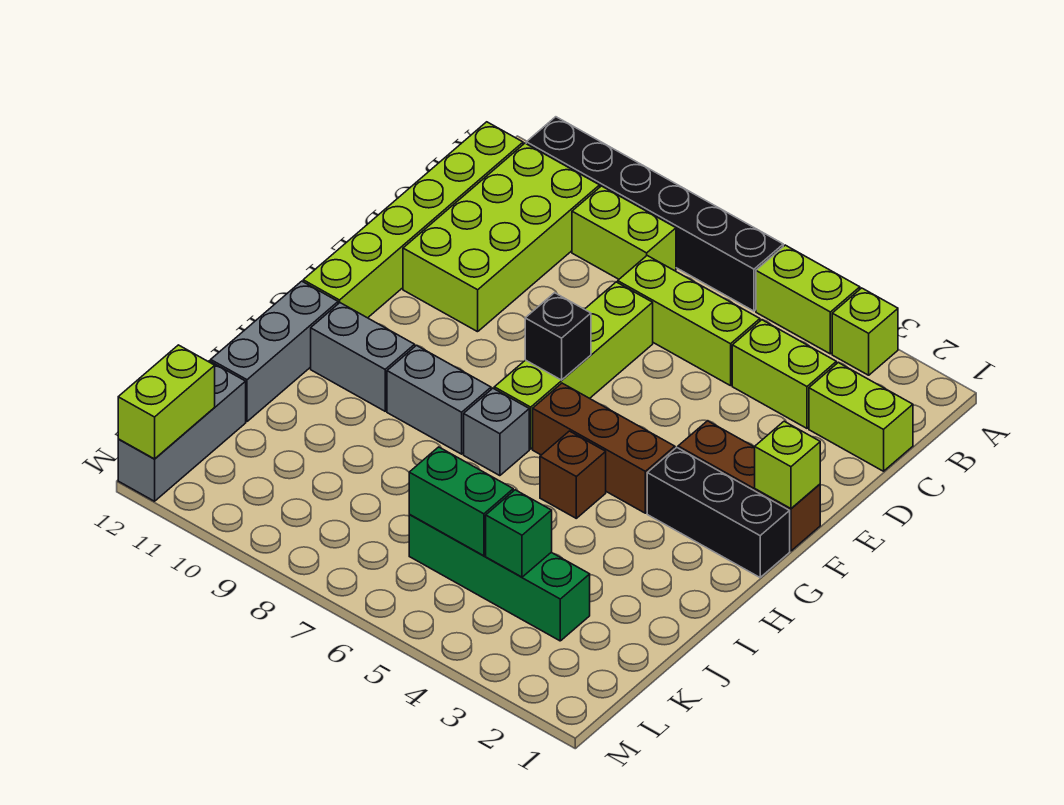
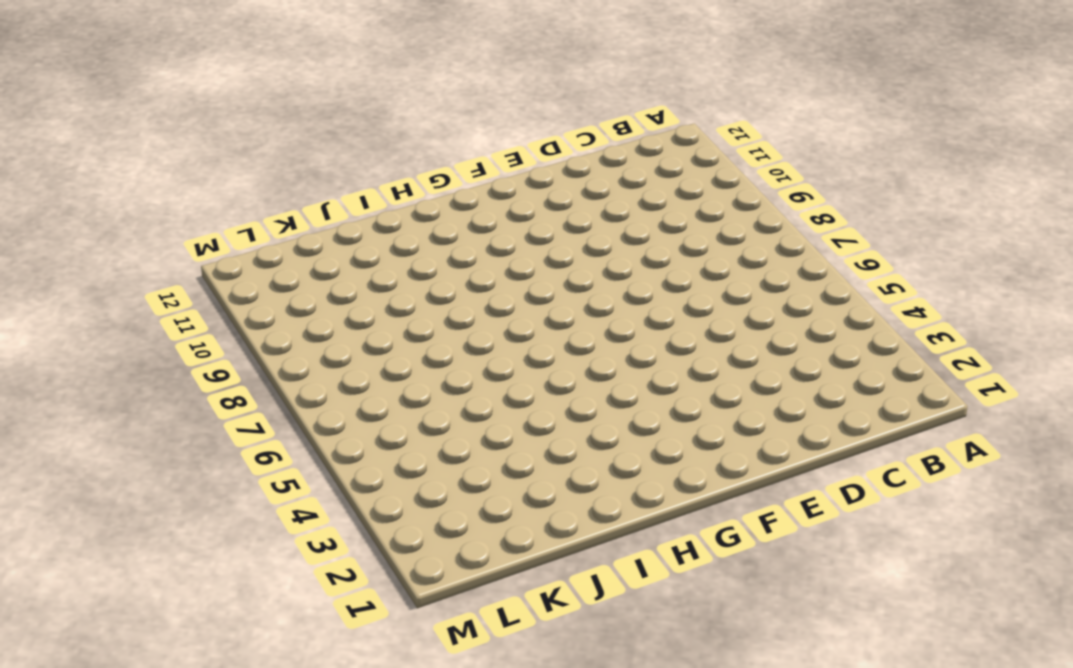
none -> lime 1x1 brick [832,288,898,375]
none -> lime 1x2 brick [756,245,860,354]
none -> black 1x6 brick [526,117,783,311]

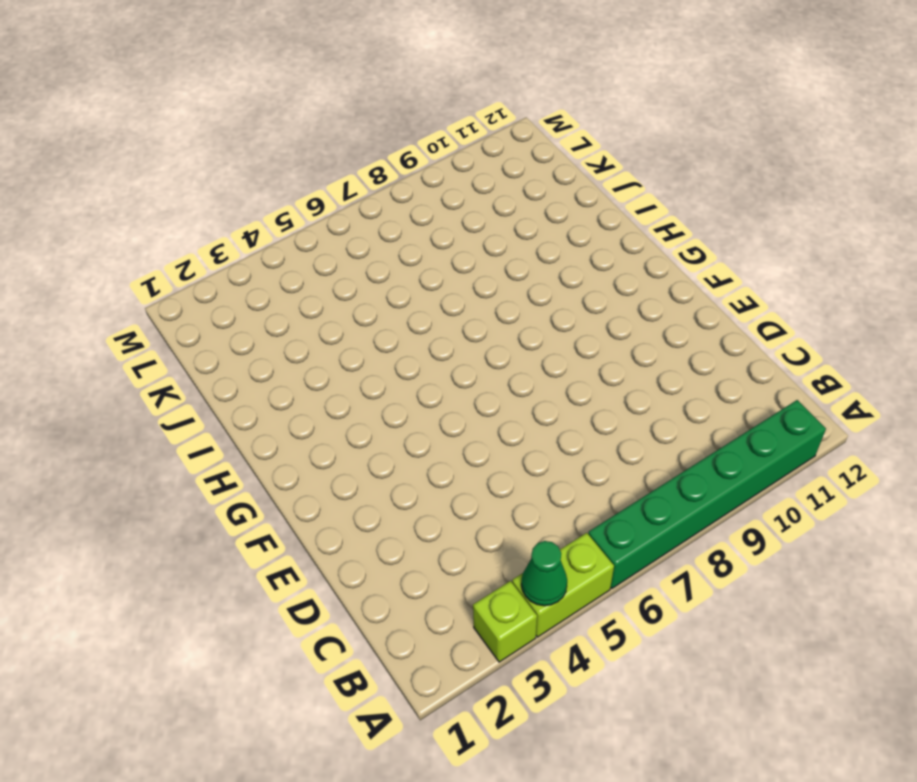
green 1x1 cone [521,541,567,606] -> none
green 1x6 brick [588,400,826,588] -> black 1x6 brick [526,117,783,311]
none -> lime 1x2 brick [572,186,676,279]
none -> lime 2x4 brick [403,143,600,332]
none -> lime 1x6 brick [303,122,523,318]

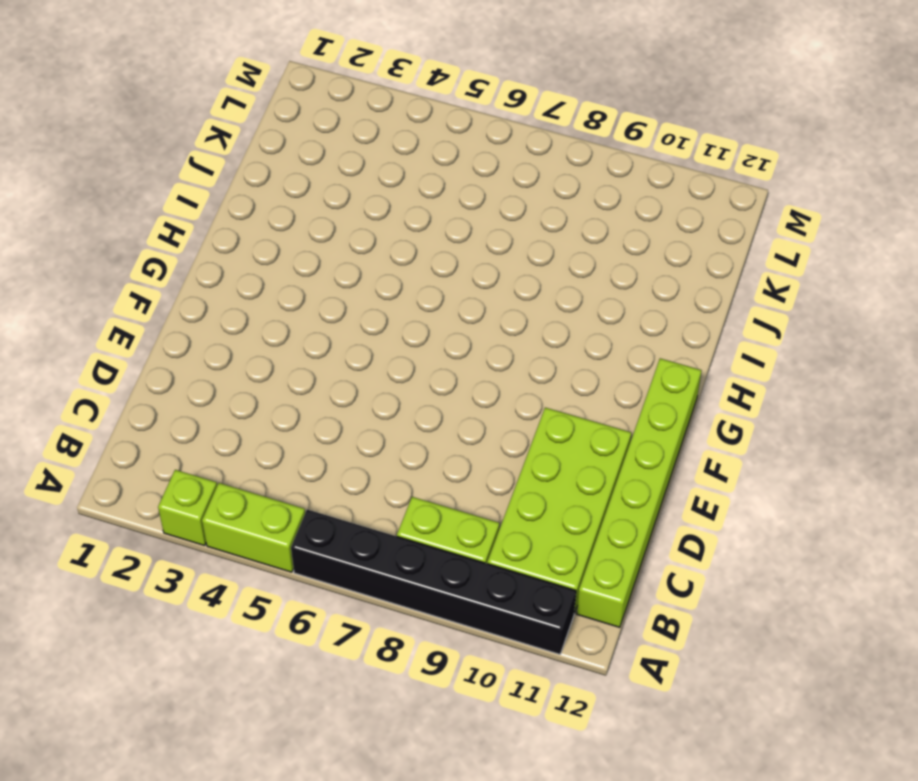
none -> lime 1x2 brick [809,363,913,471]
none -> lime 1x2 brick [732,320,836,428]
none -> lime 1x3 brick [618,256,760,386]

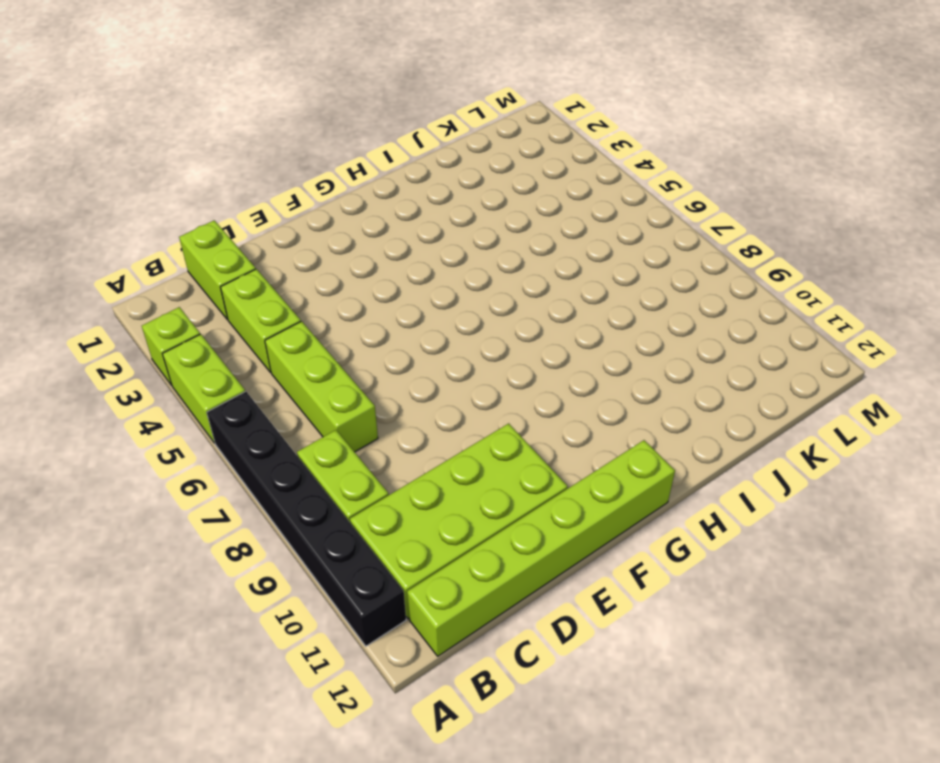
none -> lime 1x4 brick [494,282,653,449]
none -> brown 1x3 brick [678,421,820,551]
none -> black 1x3 brick [647,447,790,577]

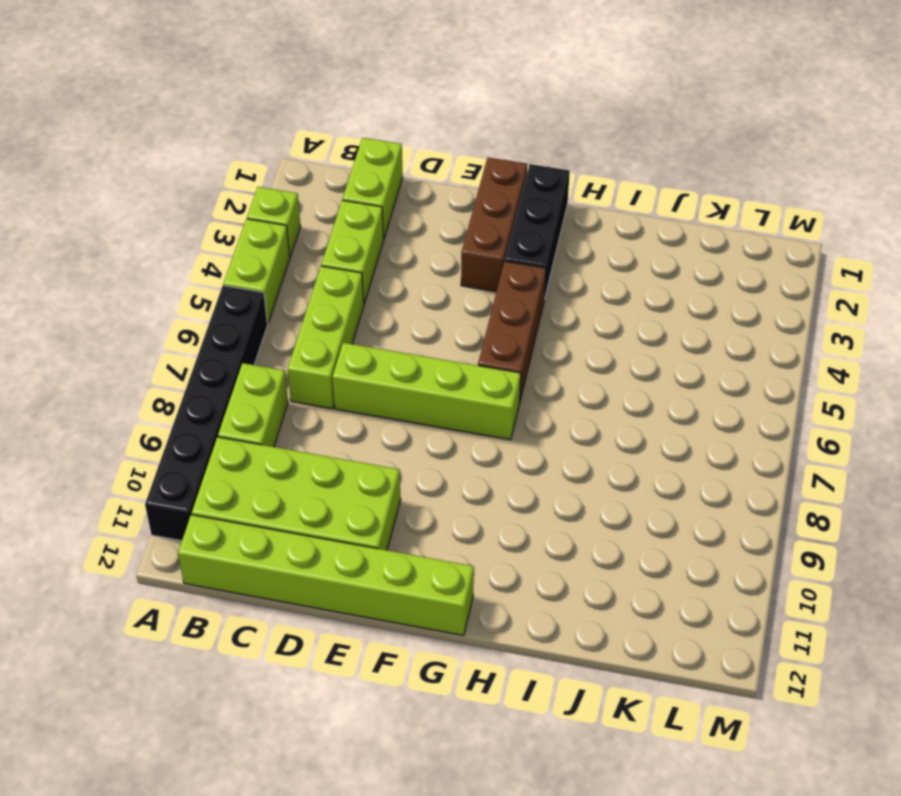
none -> brown 1x1 brick [540,431,606,518]
none -> grey 1x1 brick [464,388,529,476]
none -> grey 1x2 brick [387,345,491,454]

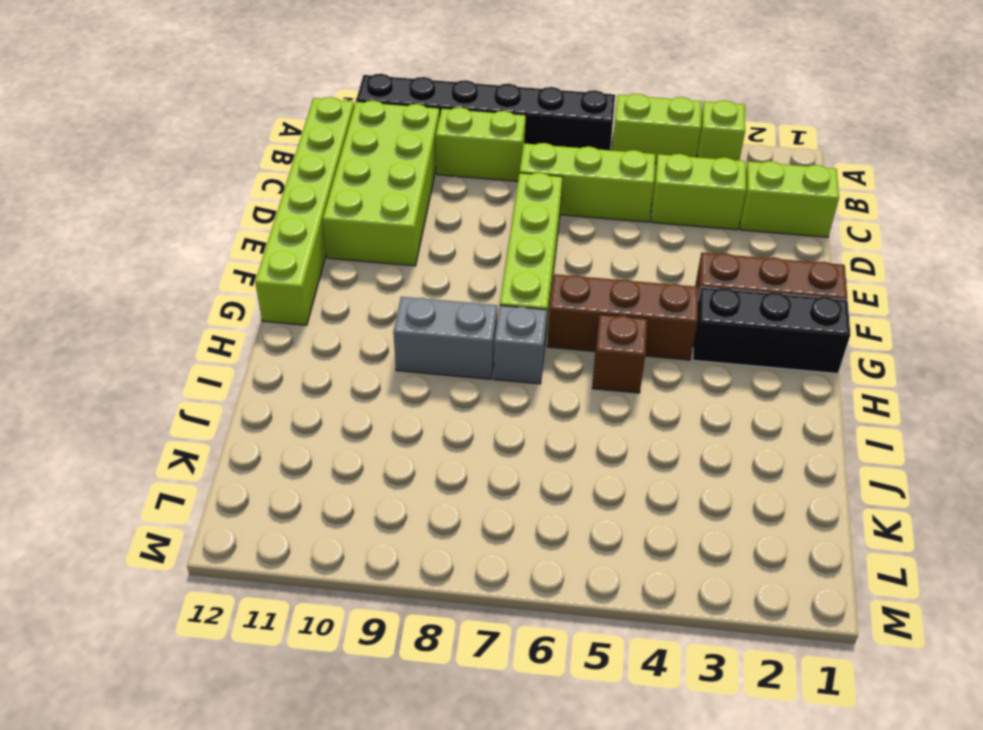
none -> grey 1x2 brick [311,303,415,411]
none -> grey 1x3 brick [211,281,338,422]
none -> green 1x4 brick [409,514,590,641]

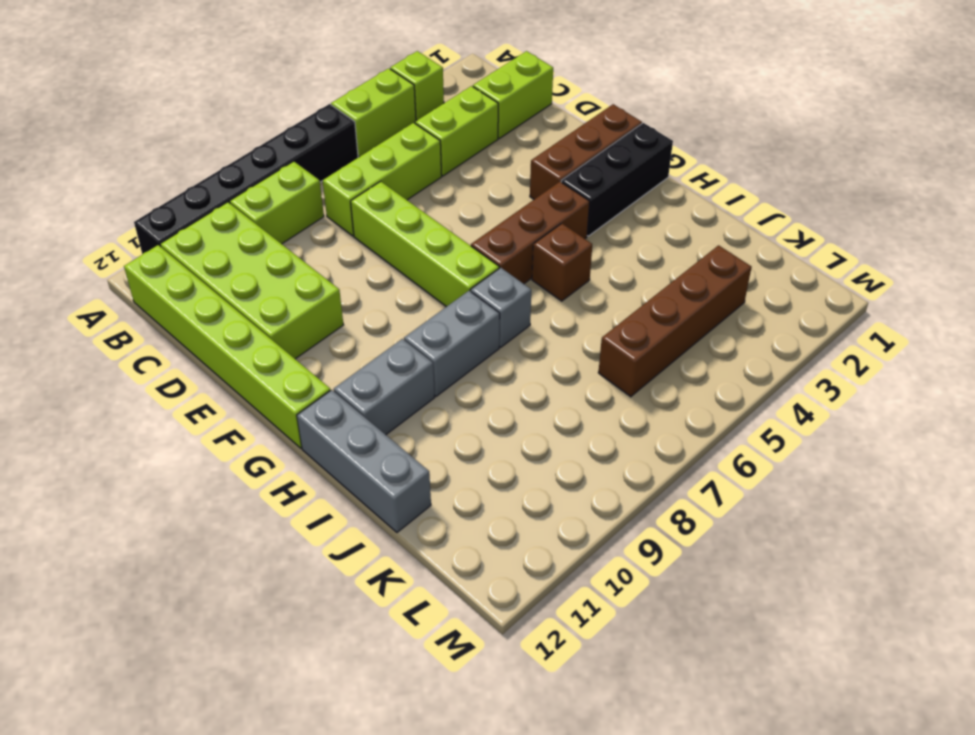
brown 1x4 brick [598,245,752,397] -> green 1x4 brick [409,514,590,641]
none -> grey 1x3 brick [118,361,246,501]
none -> lime 1x1 brick [755,421,820,509]
none -> black 1x1 brick [525,293,591,380]

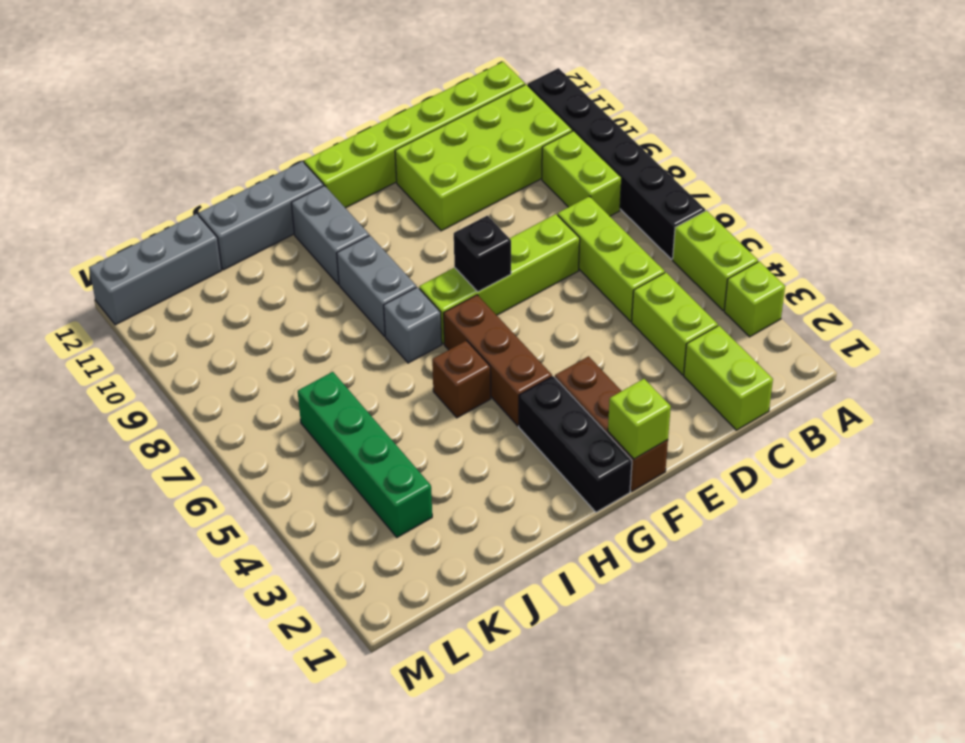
none -> green 1x1 brick [486,490,552,577]
none -> green 1x2 brick [409,447,513,556]
none -> lime 1x2 brick [118,345,215,459]

